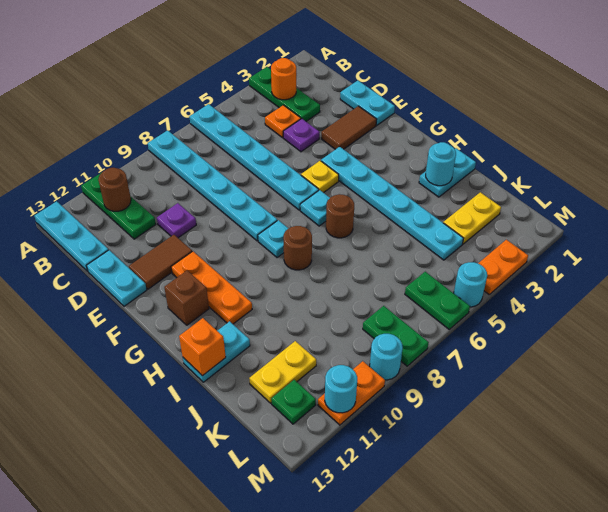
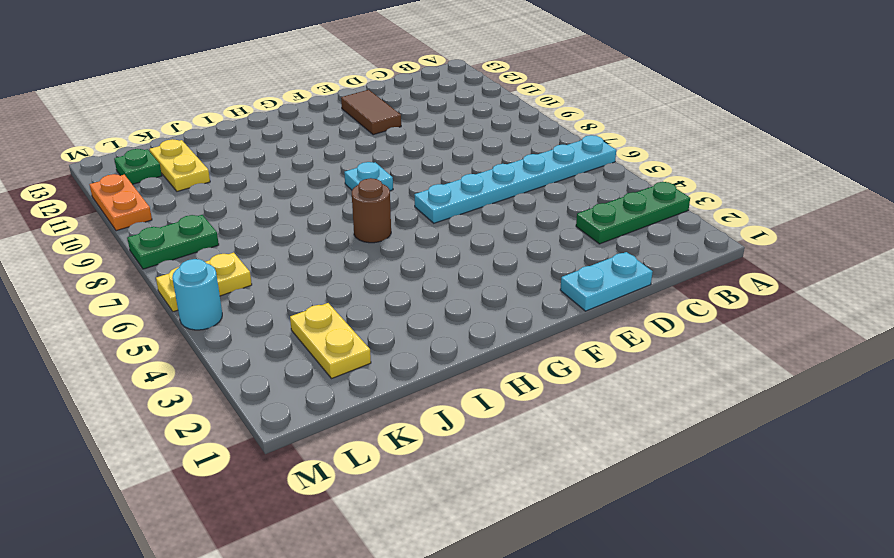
yellow 1x2 plate [156,253,252,312] -> green 1x2 plate [405,272,470,329]
none -> cyan 1x6 plate [148,130,277,241]
none -> green 1x3 plate [81,173,156,239]
none -> cyan 1x3 plate [34,201,108,271]
none -> orange 1x1 plate [265,105,301,138]

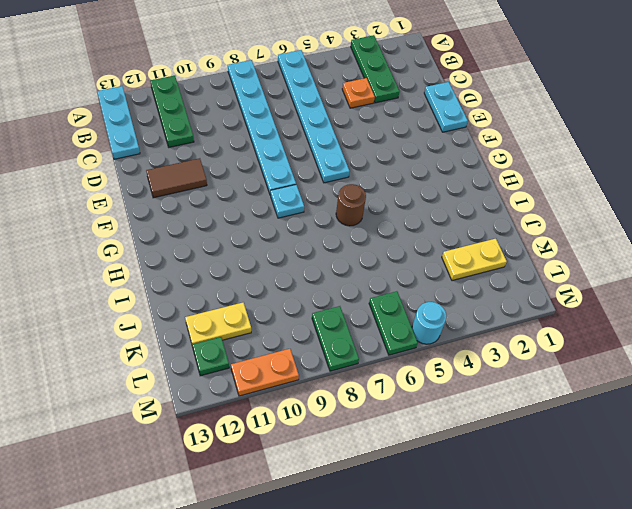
none -> purple 1x1 plate [283,119,320,152]
none -> purple 1x1 plate [157,203,196,238]
none -> cyan 1x2 plate [87,250,147,306]
none -> brown 1x2 tile [321,106,377,149]

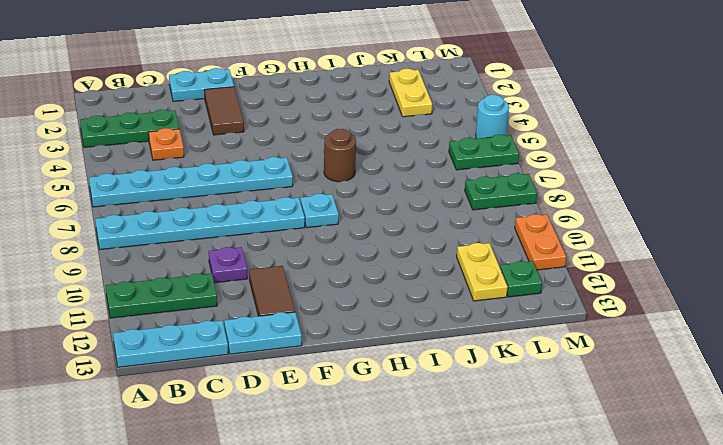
none -> purple 1x1 plate [283,119,320,152]
none -> cyan 1x6 plate [321,147,464,260]
none -> yellow 1x1 plate [301,161,339,193]
none -> orange 1x3 plate [171,251,252,324]

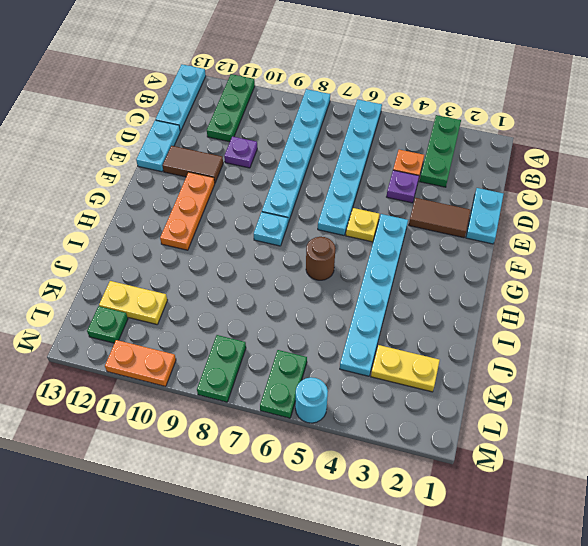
none -> cyan 1x1 plate [300,190,330,226]
none -> brown 1x1 brick [164,271,209,325]
none -> brown 1x1 round brick [283,226,312,270]
none -> cyan 1x2 plate [419,148,476,197]

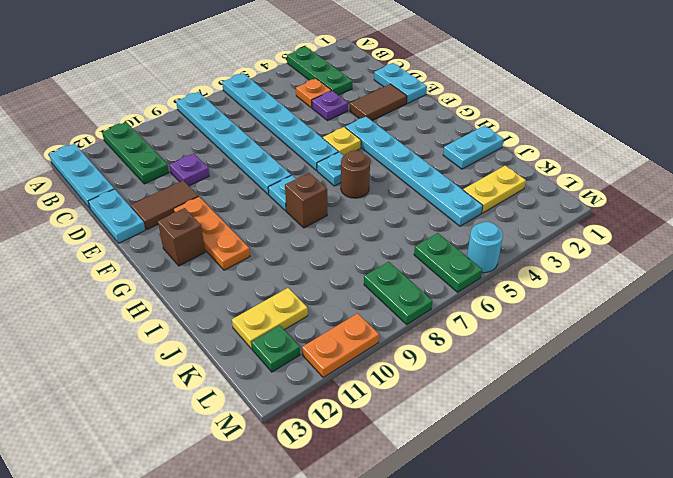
brown 1x1 brick [285,173,327,228] -> brown 1x1 round brick [283,226,312,270]
none -> cyan 1x2 plate [183,321,250,382]
none -> orange 1x2 plate [478,240,528,294]
none -> cyan 1x1 round brick [370,334,403,380]
none -> orange 1x1 round brick [271,58,296,100]

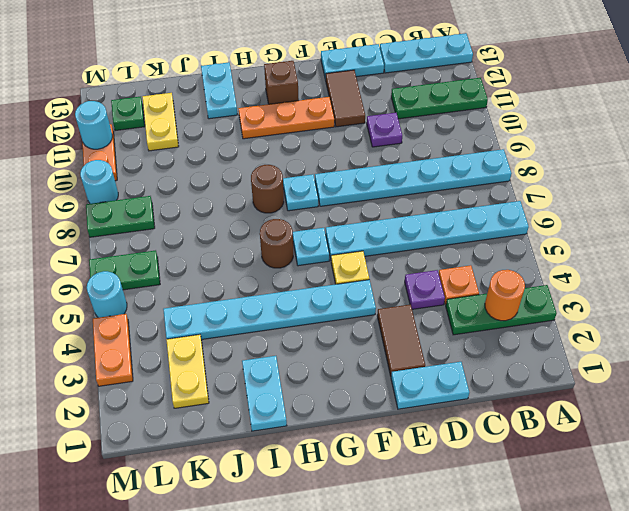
none -> brown 1x1 round brick [98,168,131,211]
none -> cyan 1x1 round brick [426,142,456,186]
none -> orange 1x1 brick [179,318,226,376]

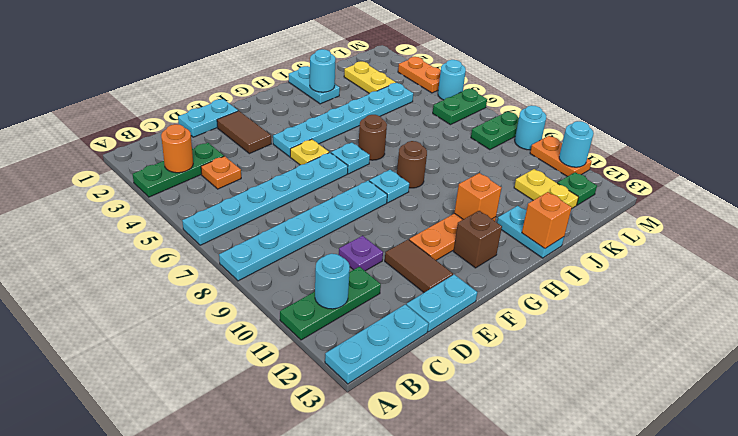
cyan 1x1 round brick [315,254,350,309] -> brown 1x1 round brick [98,168,131,211]
orange 1x1 brick [454,173,501,219] -> none
none -> purple 1x1 plate [283,119,320,152]

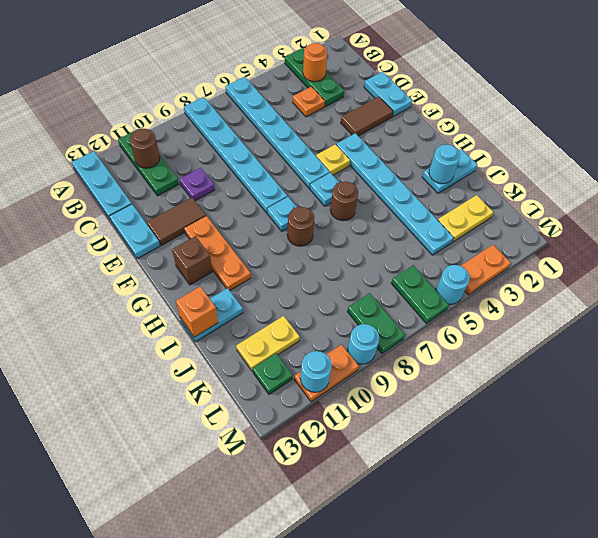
none -> purple 1x1 plate [283,119,320,152]

